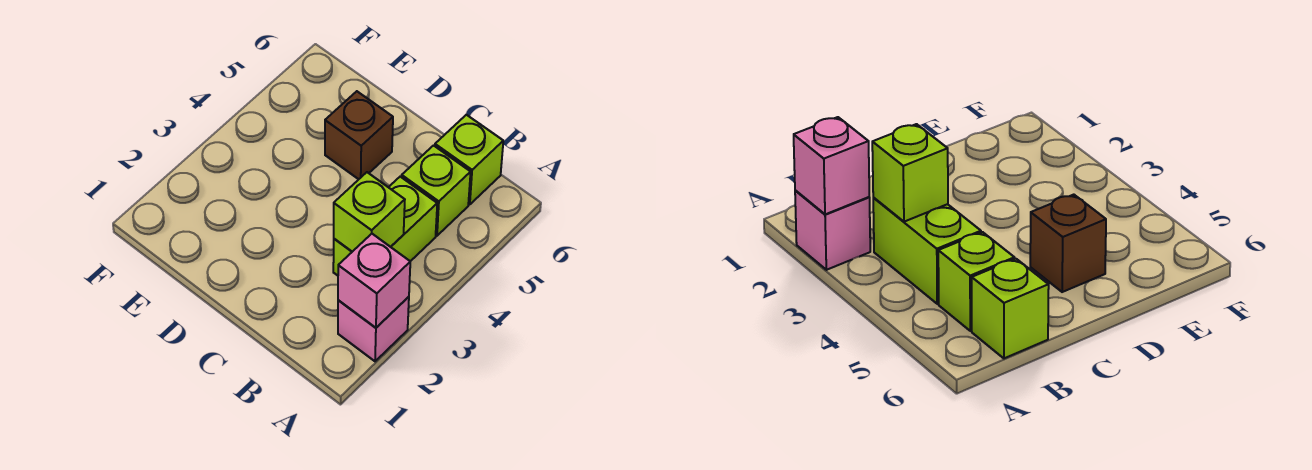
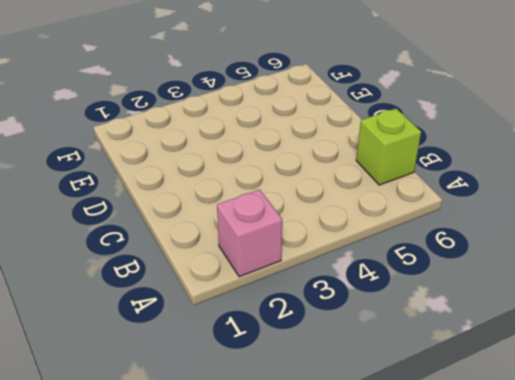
none -> lime 1x2 brick [333,177,437,276]
none -> lime 1x1 brick [402,146,471,236]

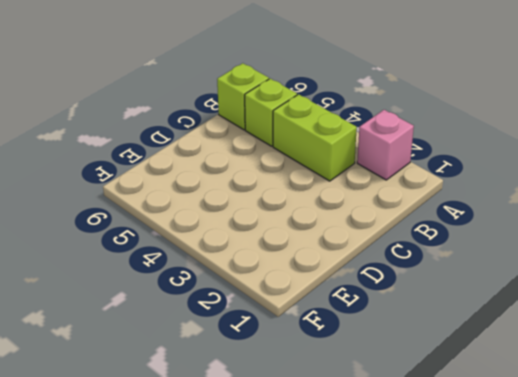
none -> brown 1x1 brick [325,91,393,179]
none -> pink 1x1 brick [338,234,410,328]

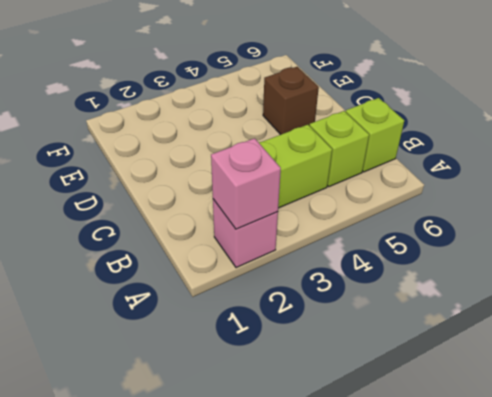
none -> lime 1x1 brick [334,172,405,252]

